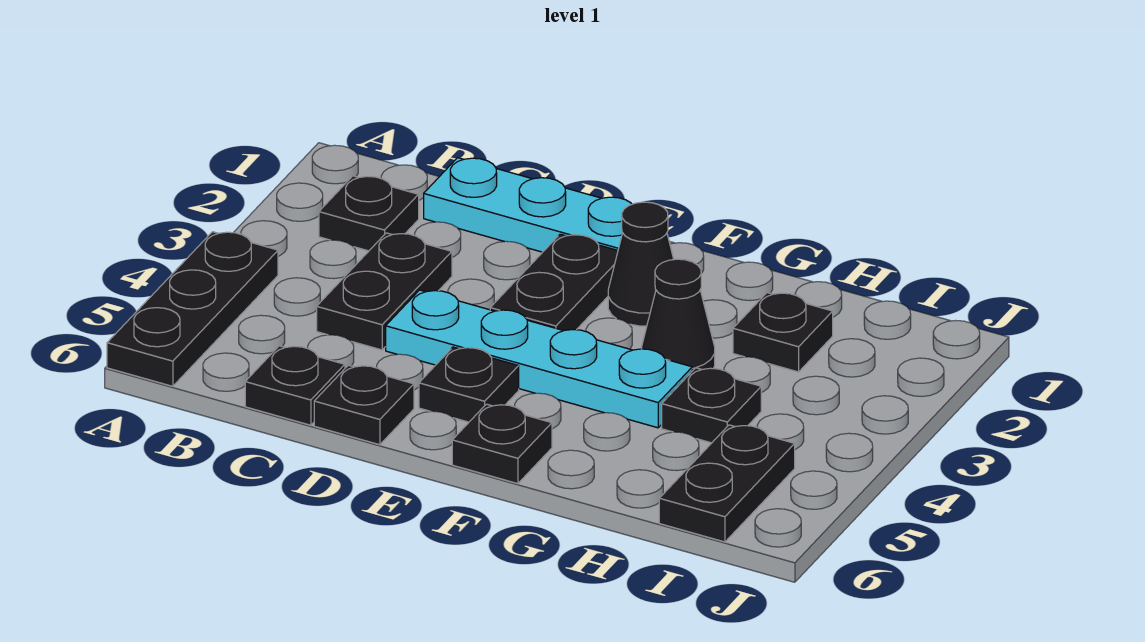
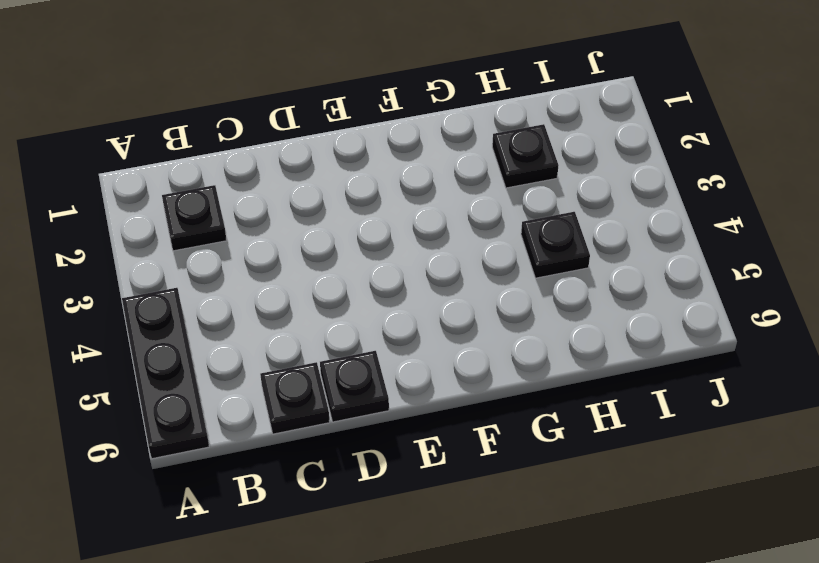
none -> cyan 1x3 plate [424,158,632,252]
none -> black 1x2 plate [317,233,452,350]
none -> cyan 1x4 plate [386,290,692,428]

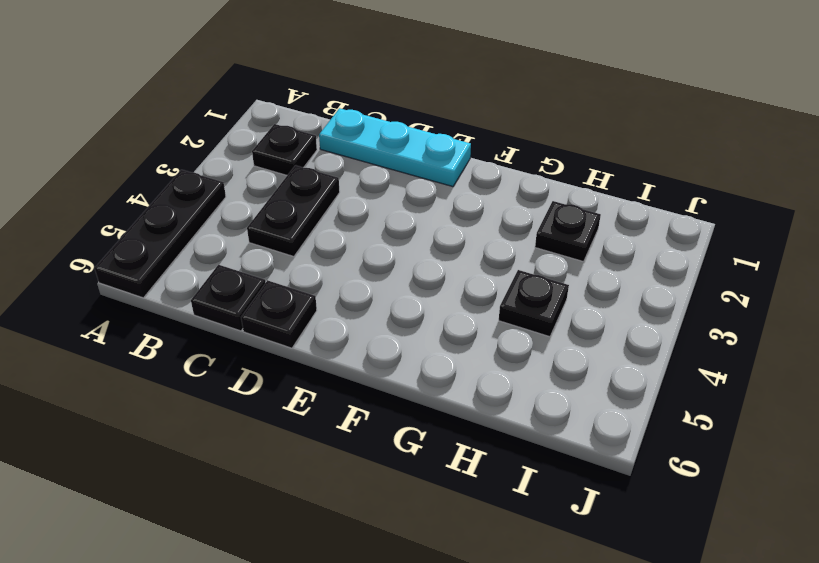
none -> cyan 1x4 plate [386,290,692,428]
none -> black 1x2 plate [490,234,618,331]
none -> black 1x1 plate [419,347,519,422]

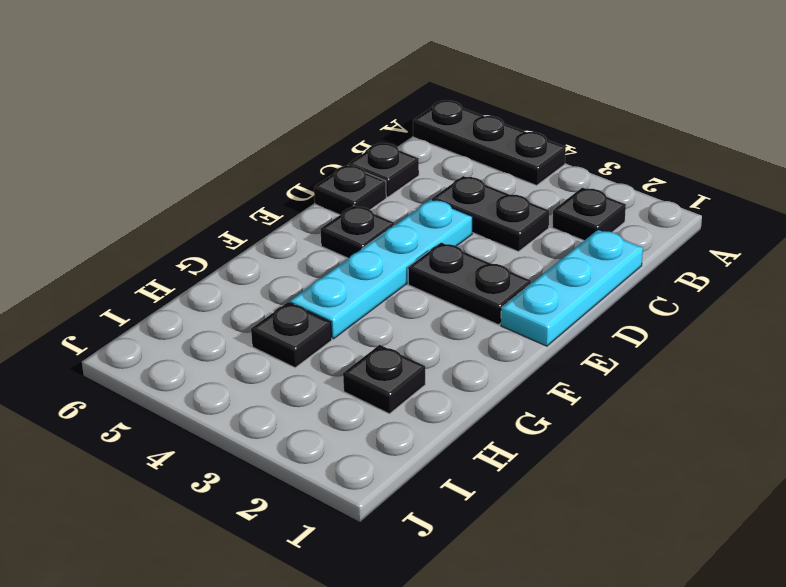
none -> black 1x1 cone [608,202,674,326]
none -> black 1x1 plate [452,404,552,484]
none -> black 1x1 cone [642,259,715,371]

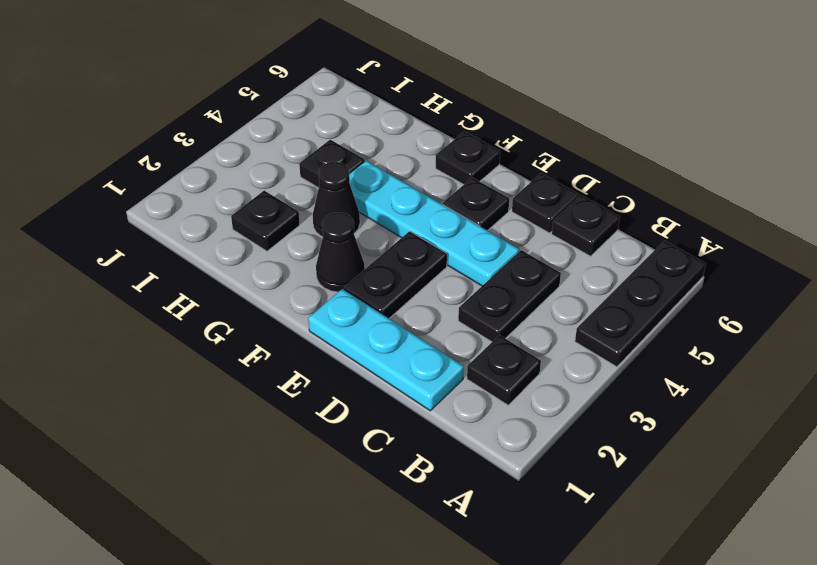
none -> black 1x2 plate [659,425,795,542]

